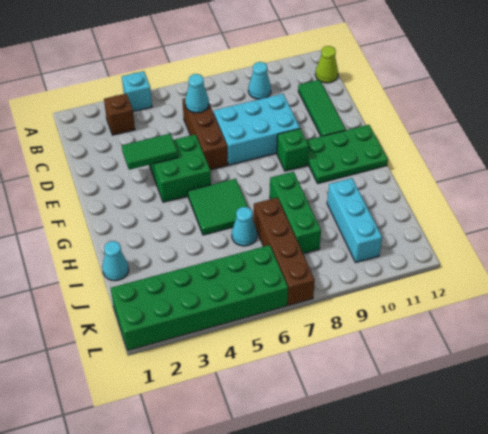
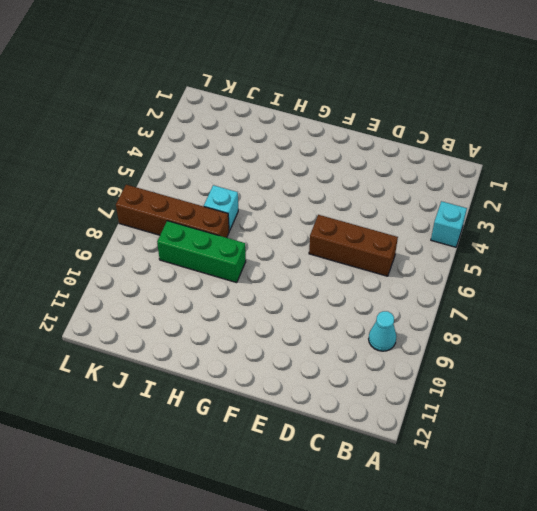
cyan 1x1 brick [204,185,238,231] -> cyan 1x1 cone [232,207,257,246]
none -> brown 1x1 brick [104,93,135,135]
none -> lime 1x1 cone [315,46,338,83]
none -> green 1x3 tile [298,80,346,136]

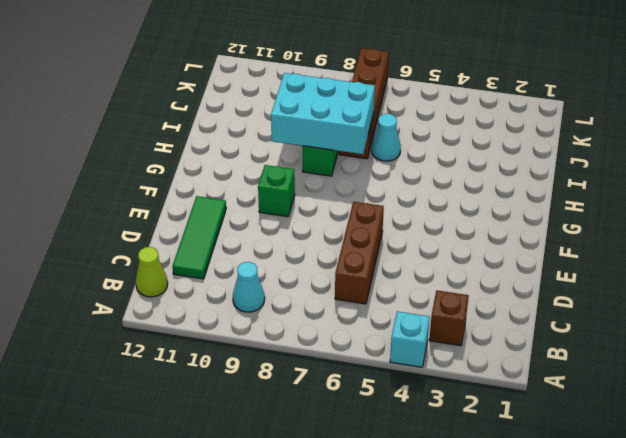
cyan 2x3 brick [271,73,375,154] -> cyan 2x3 brick moved to [214,94,300,165]
none -> green 2x2 brick [150,134,211,202]
none -> green 2x3 plate [306,125,388,183]
none -> green 2x2 tile [188,179,248,235]

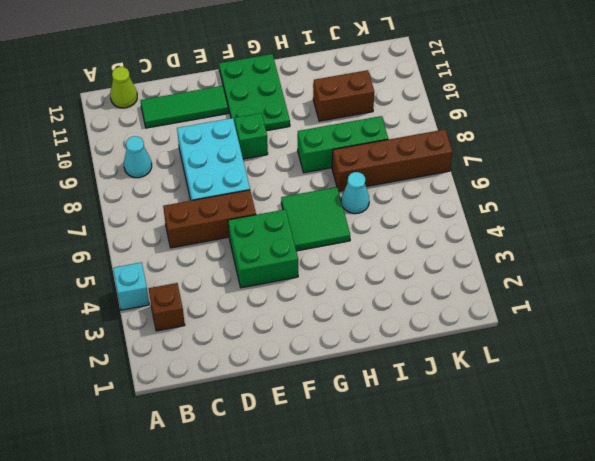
brown 1x2 brick [313,70,374,121] -> cyan 1x3 brick [327,178,382,262]
none -> cyan 1x1 cone [102,241,129,281]
none -> green 2x6 brick [111,245,288,350]
none -> cyan 1x1 cone [185,74,209,113]

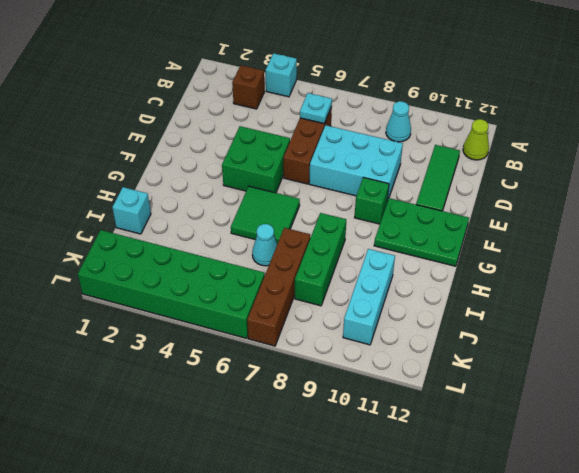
cyan 1x1 plate [300,93,332,123] -> cyan 1x1 cone [185,74,209,113]
cyan 1x1 brick [112,187,151,234] -> cyan 1x1 cone [102,241,129,281]
none -> green 1x2 tile [122,134,178,170]

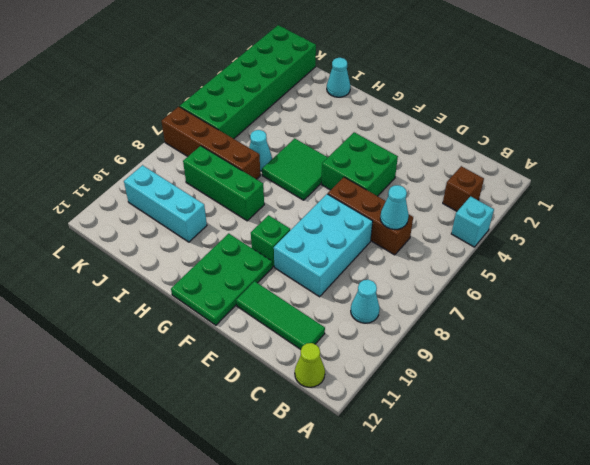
none -> green 1x2 tile [122,134,178,170]

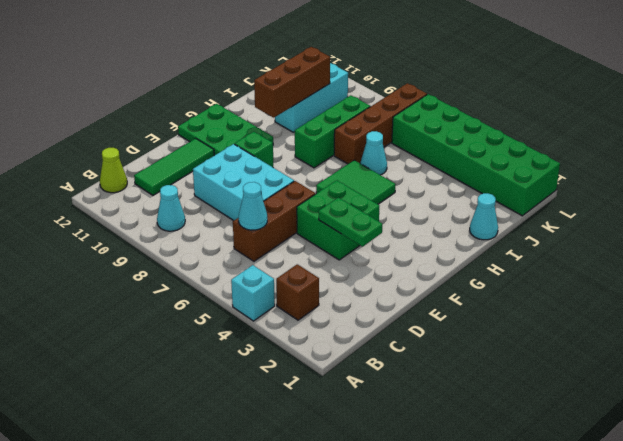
green 1x2 plate [319,198,382,247] -> green 1x2 tile [122,134,178,170]
brown 1x3 brick [254,47,330,118] -> none

